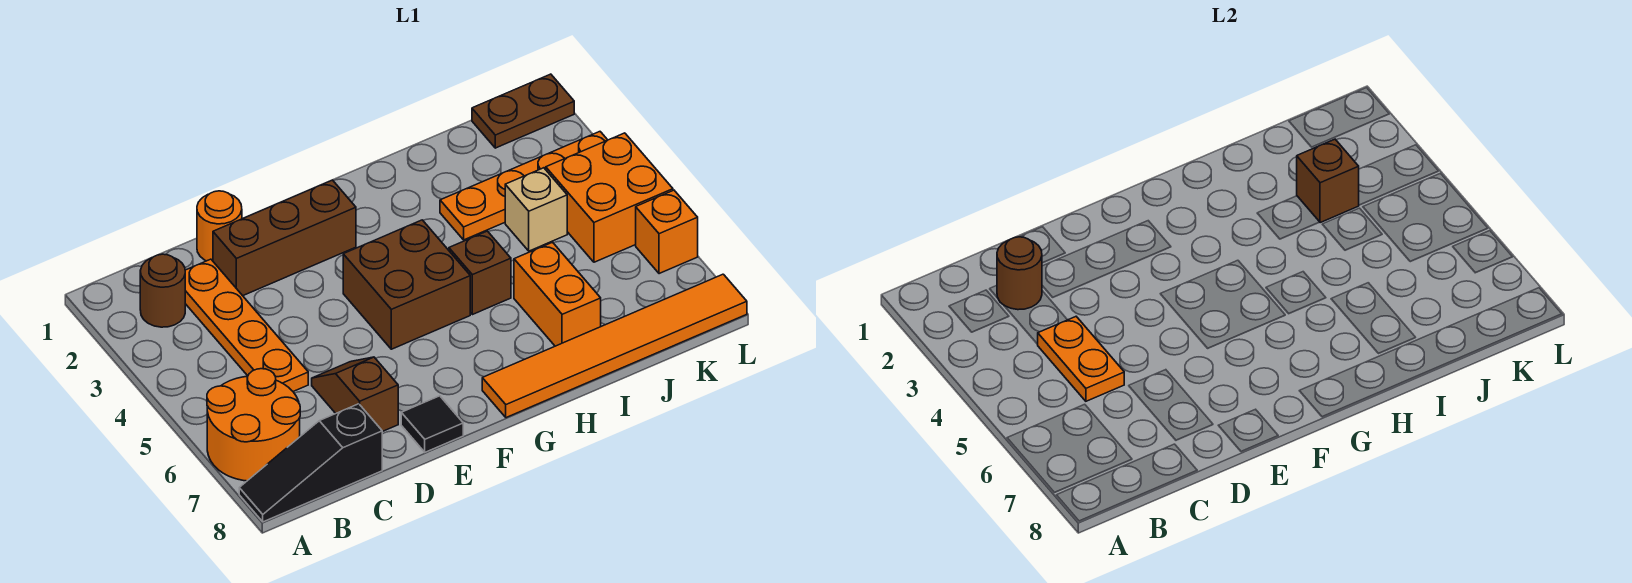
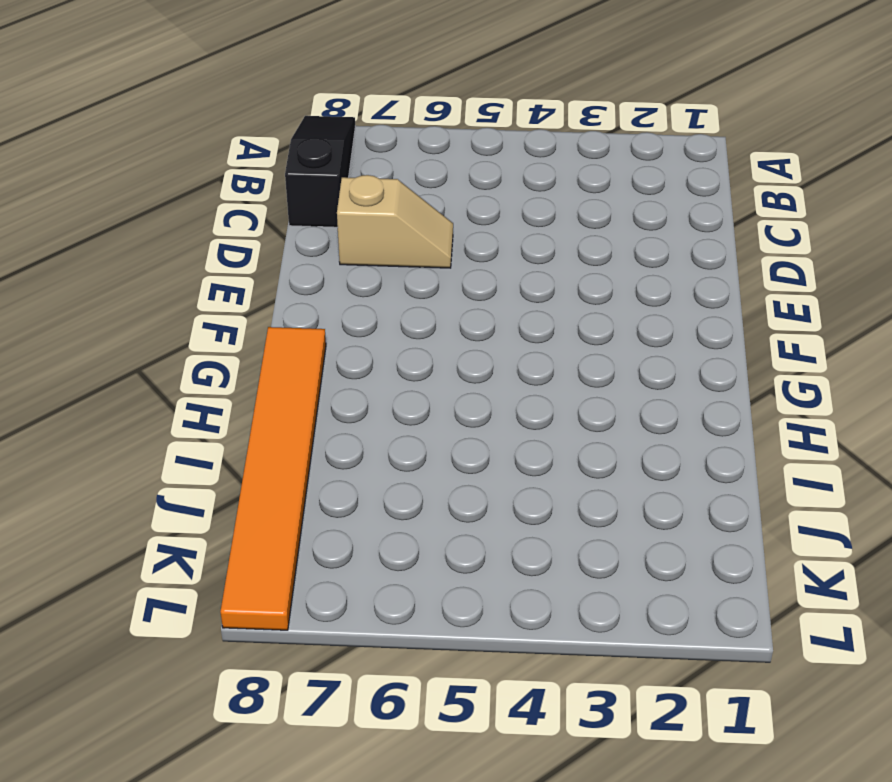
tan 1x2 slope [337,175,453,268] -> brown 1x2 slope [312,357,398,432]
none -> orange 2x2 round brick [207,369,300,481]
none -> brown 1x1 round brick [140,254,185,327]
none -> orange 1x4 plate [185,259,308,391]

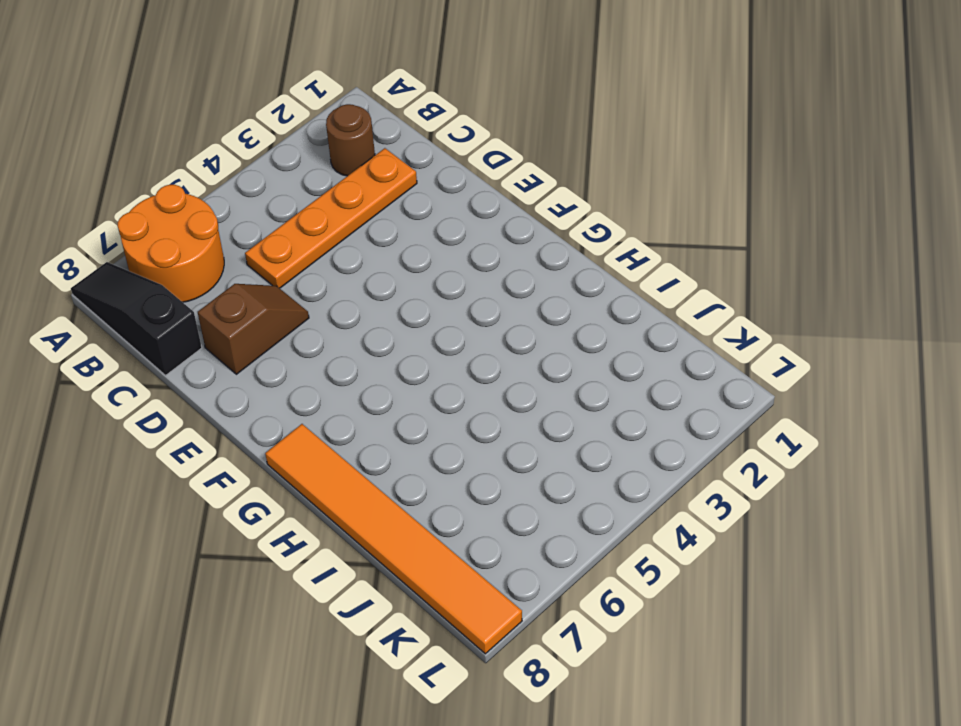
none -> orange 1x1 round brick [197,191,242,261]
none -> brown 1x3 brick [213,180,356,296]
none -> black 1x1 tile [401,396,463,452]

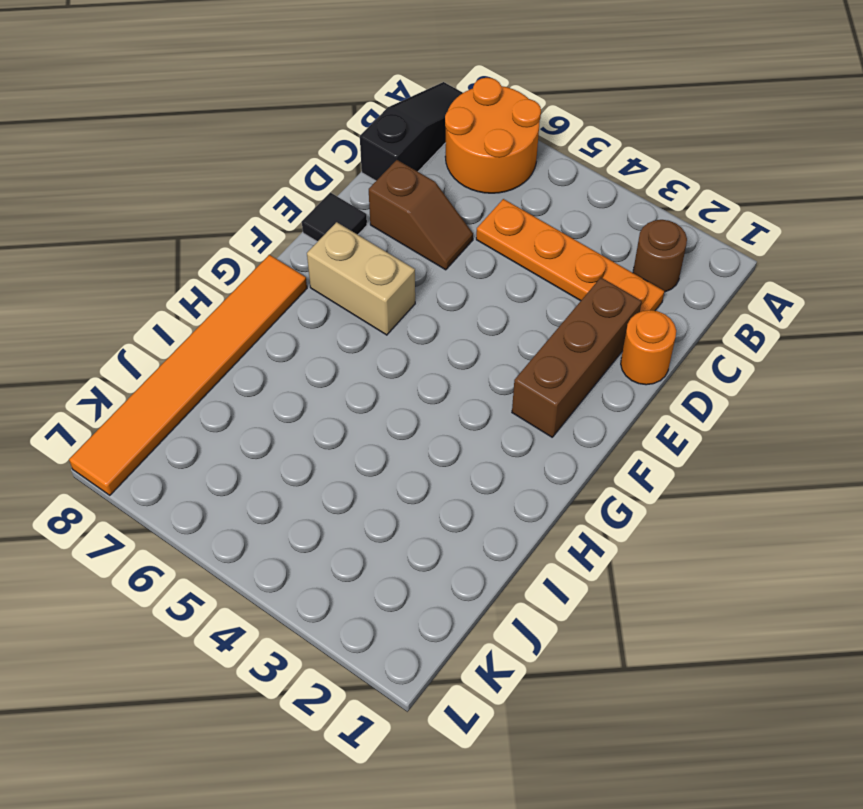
tan 1x2 brick [307,222,415,335] -> none
none -> brown 2x2 brick [343,220,470,349]
none -> brown 1x1 brick [449,231,511,315]
none -> orange 1x4 plate [440,132,607,240]

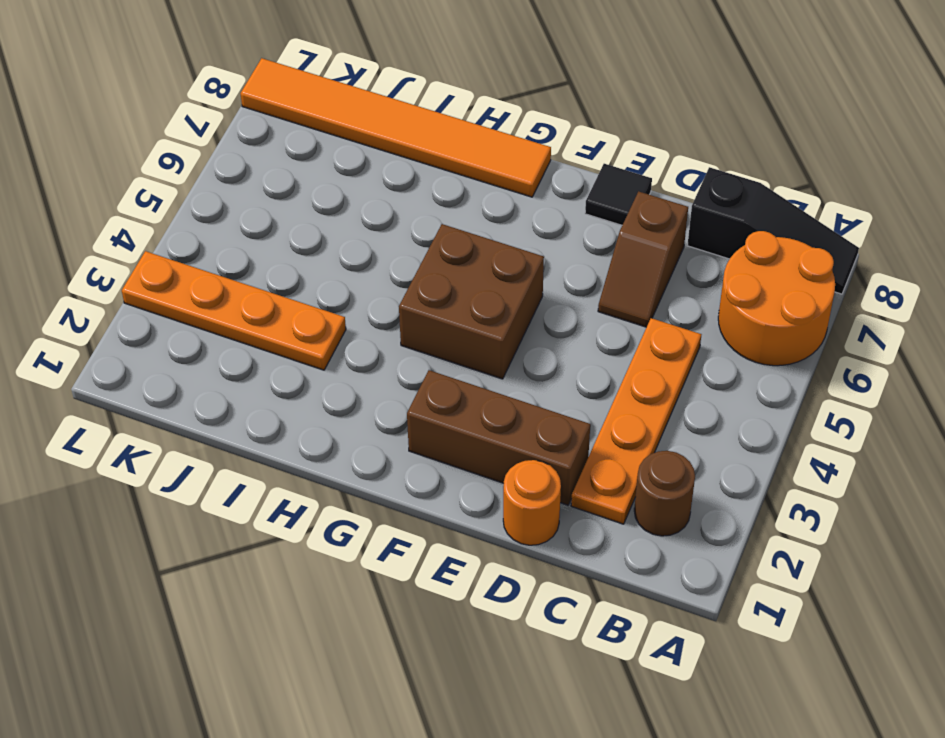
none -> brown 1x1 brick [449,231,511,315]
none -> orange 1x2 brick [514,242,601,346]
none -> tan 1x1 brick [505,168,567,251]

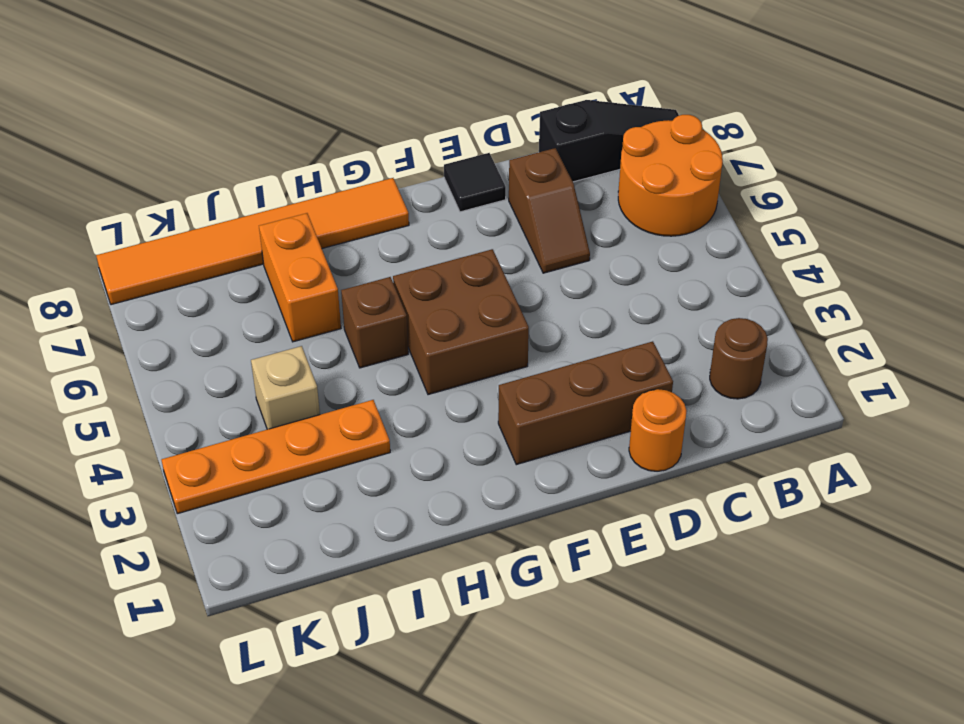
none -> orange 1x4 plate [185,259,308,391]
none -> brown 1x2 plate [472,74,574,148]
none -> orange 2x2 brick [546,133,673,262]

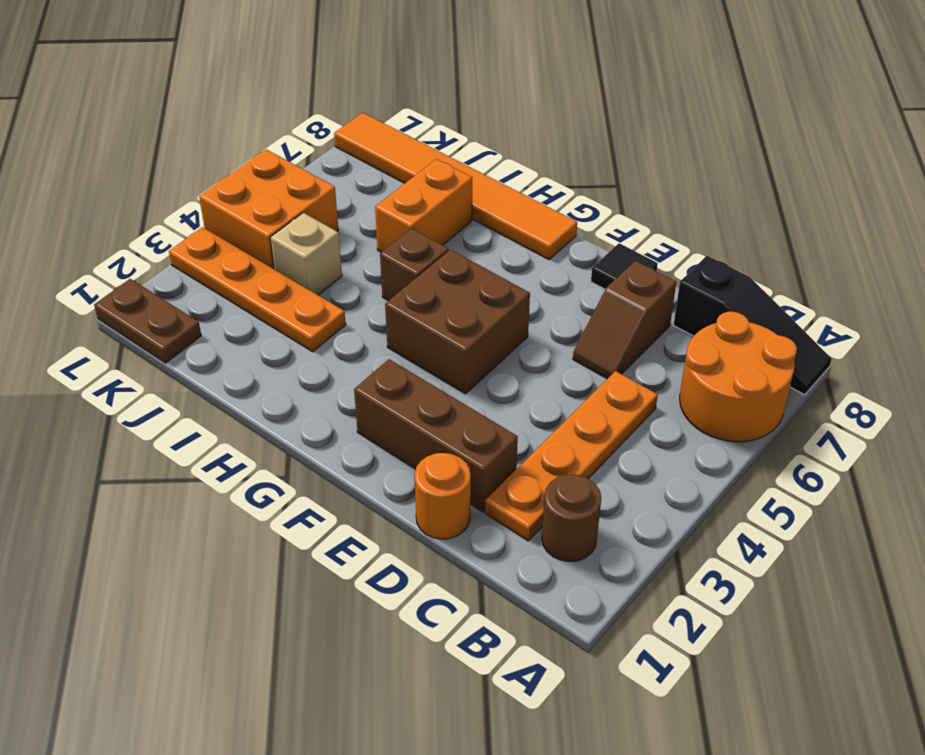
none -> orange 1x1 brick [636,190,698,274]
none -> brown 1x1 round brick [997,237,1042,310]
none -> orange 1x2 plate [1038,317,1124,401]

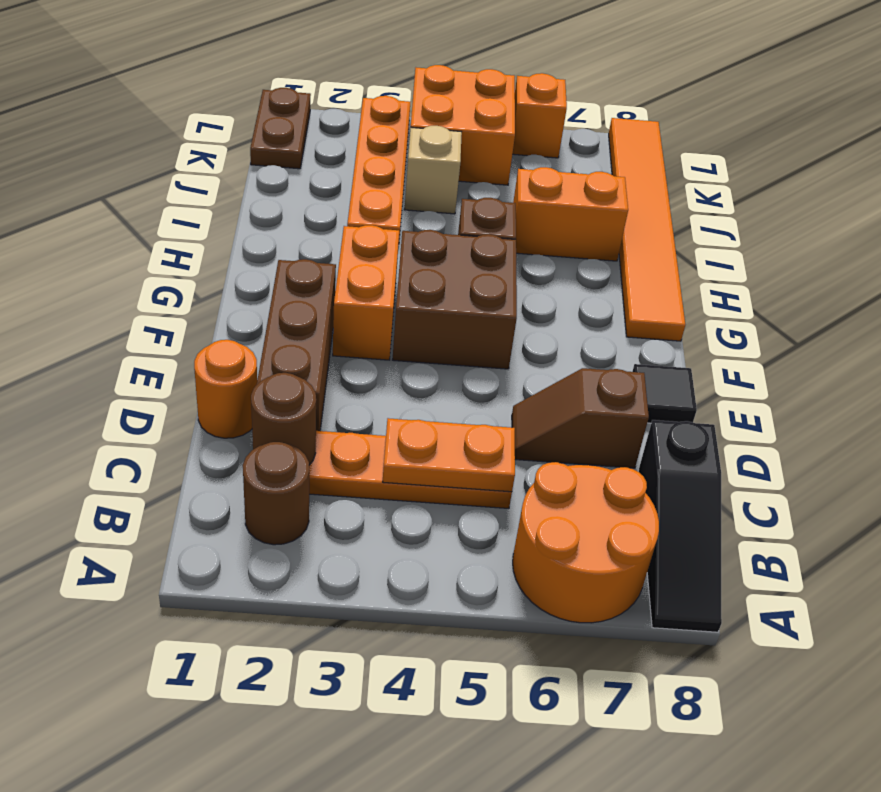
orange 1x2 brick [333,225,399,360] -> none
none -> brown 1x1 brick [1297,139,1359,223]

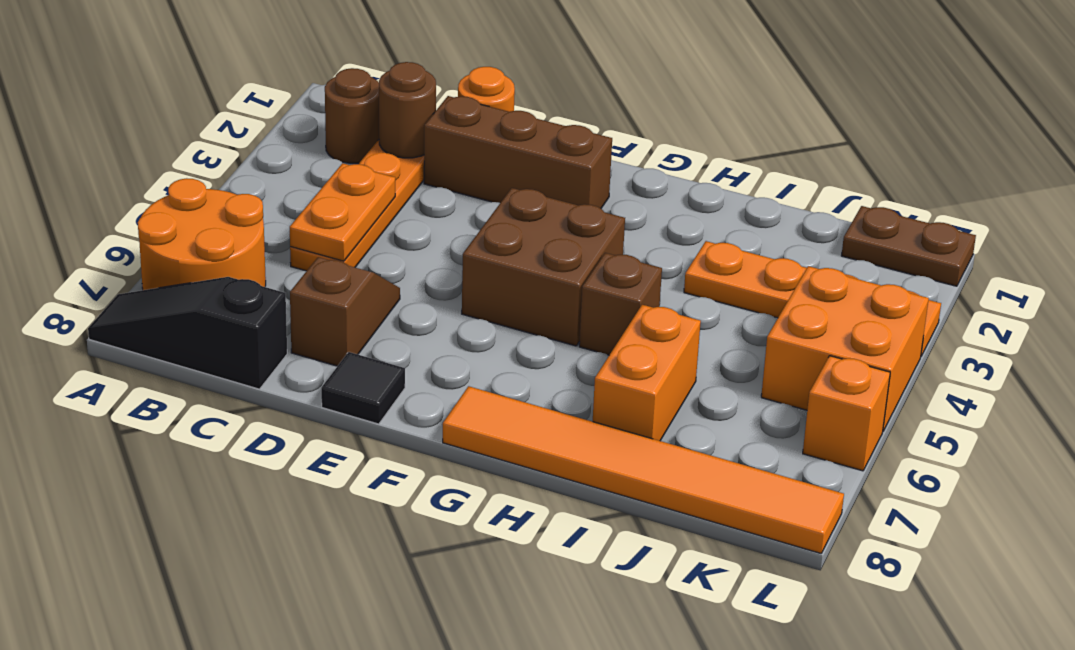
none -> tan 1x1 brick [505,168,567,251]
none -> brown 1x1 brick [1297,139,1359,223]

